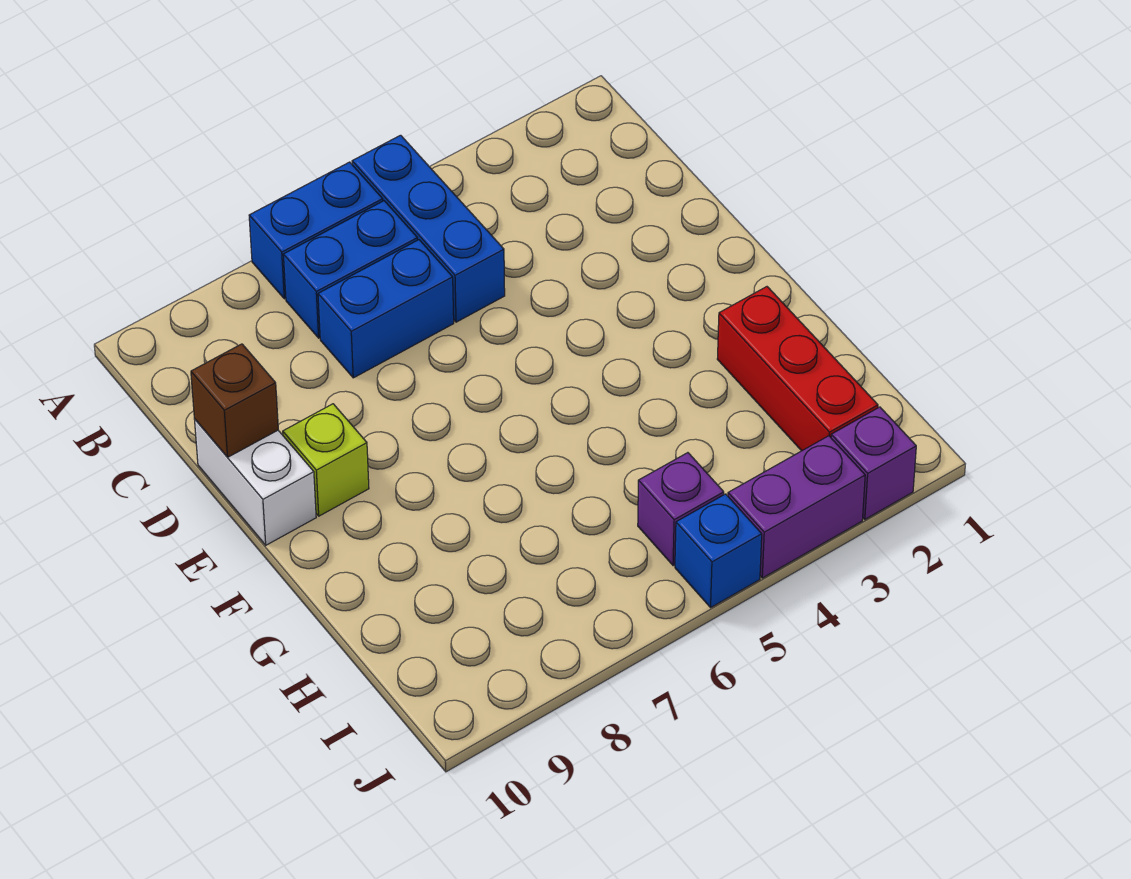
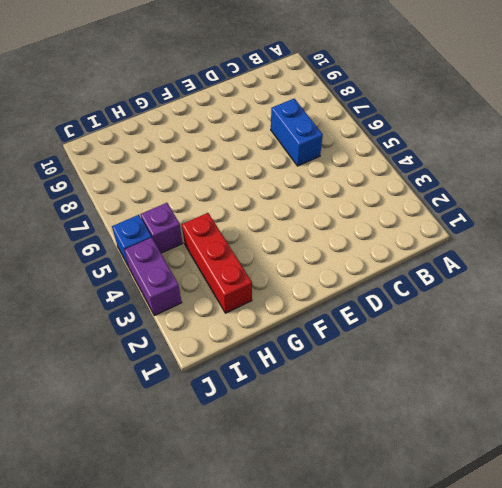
red 1x3 brick [182,213,252,313] -> red 1x3 brick turned to [717,287,878,451]
none -> blue 1x3 brick [352,135,505,322]
none -> blue 1x2 brick [249,162,383,299]
none -> blue 1x2 brick [283,201,417,338]

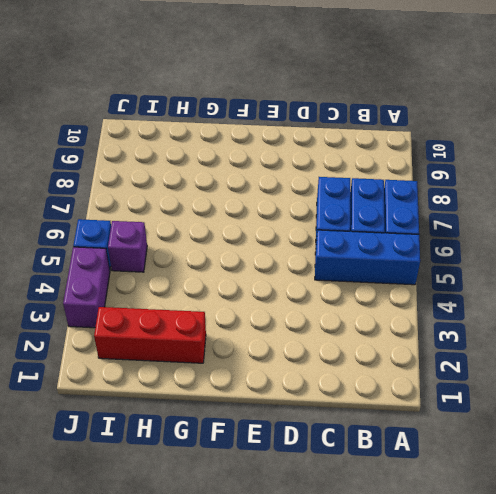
none -> white 1x2 brick [194,419,316,545]
none -> lime 1x1 brick [283,404,369,516]
none -> purple 1x1 brick [831,407,916,519]

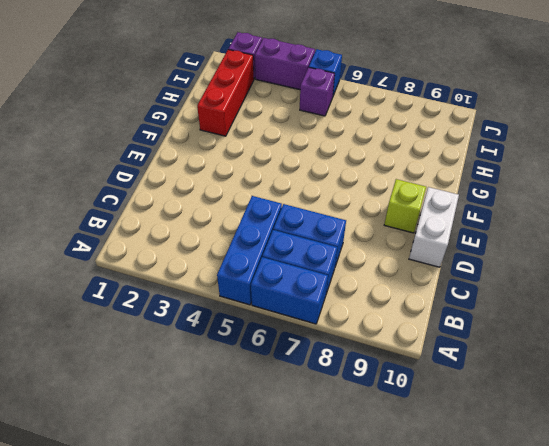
none -> brown 1x1 brick [191,344,278,457]

